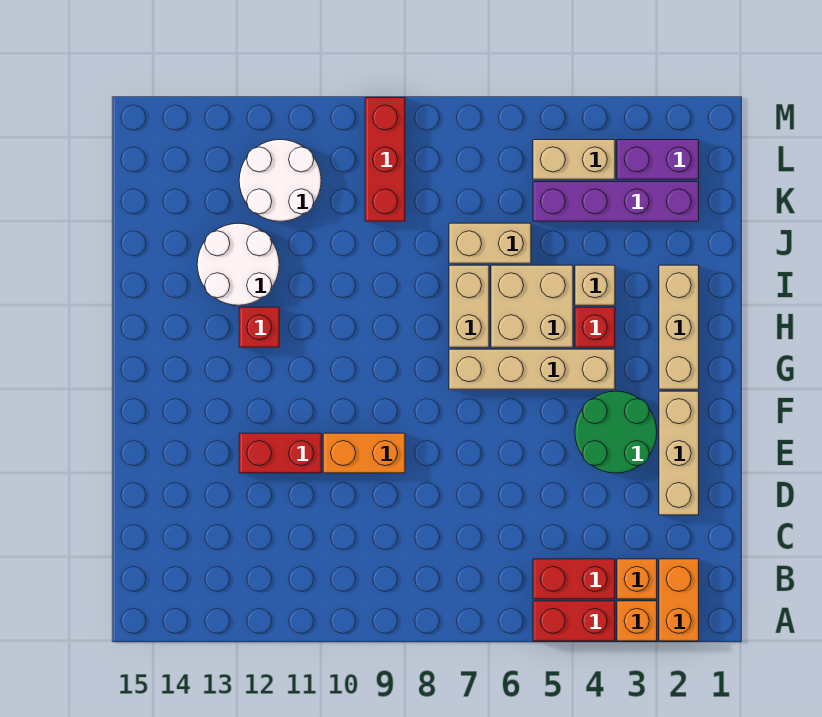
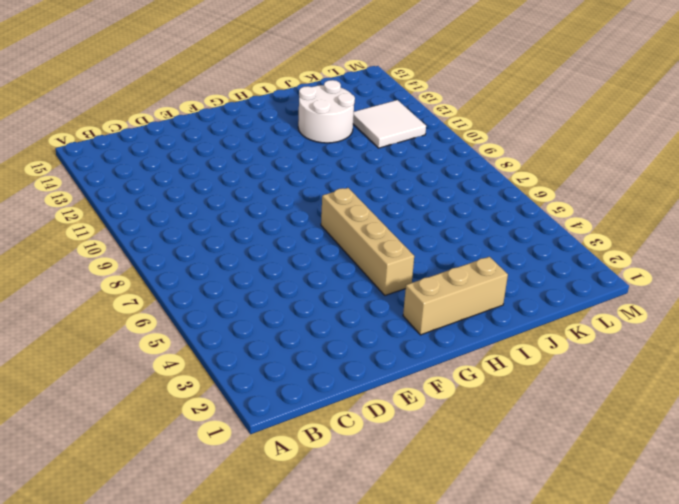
white 2x2 tile [353,100,426,148] -> white 2x2 round brick [239,140,321,221]
none -> orange 1x2 brick [659,559,699,641]
none -> orange 1x1 brick [617,601,657,641]
none -> red 1x2 brick [533,601,615,641]

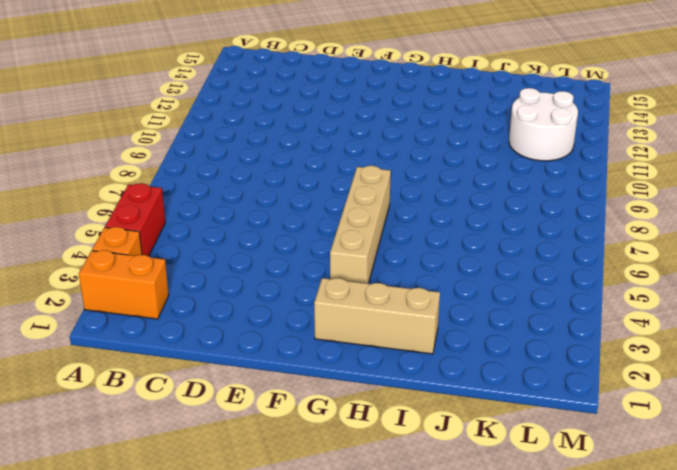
none -> orange 1x1 brick [617,559,657,599]
none -> red 1x2 brick [533,559,615,599]
none -> tan 1x3 brick [659,391,699,515]

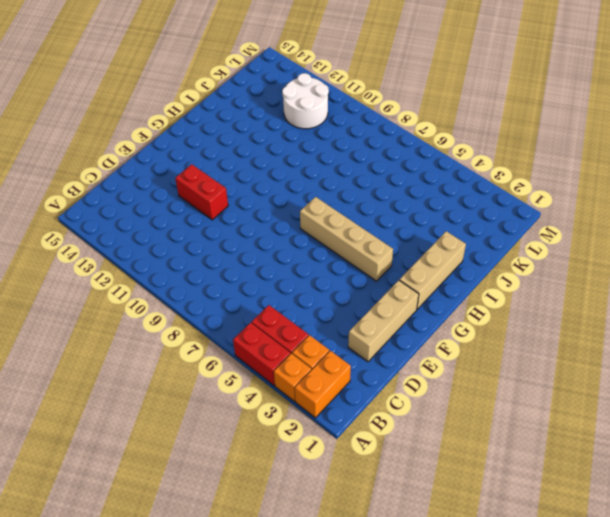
none -> green 2x2 round brick [575,391,657,473]
none -> orange 1x2 brick [323,433,405,473]
none -> red 1x1 brick [575,307,615,347]

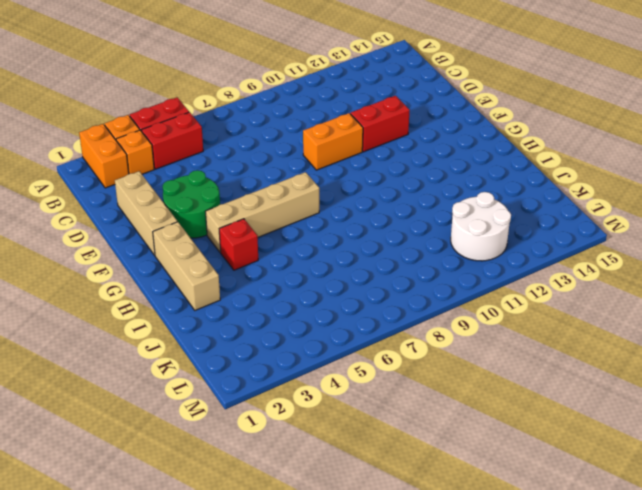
none -> tan 2x2 brick [491,265,573,347]
none -> tan 1x2 brick [449,265,489,347]
none -> red 1x1 brick [239,307,279,347]

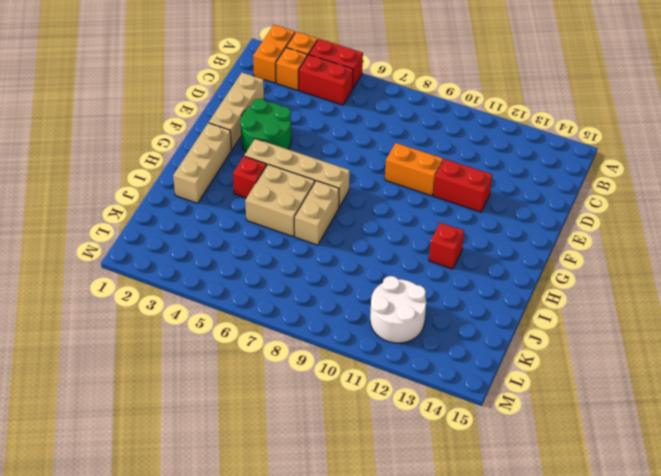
none -> tan 1x1 brick [575,265,615,305]
none -> white 2x2 round brick [197,223,279,305]
none -> tan 1x2 brick [449,223,531,263]

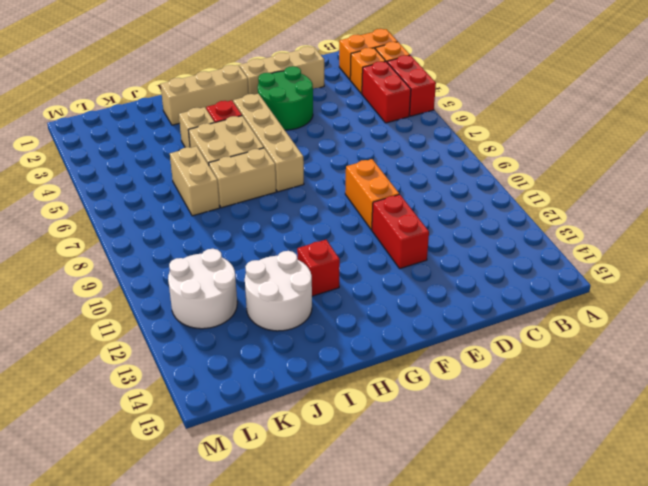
none -> purple 1x4 brick [533,182,699,221]
none -> red 1x3 brick [365,98,405,221]
none -> purple 1x2 brick [617,140,699,179]

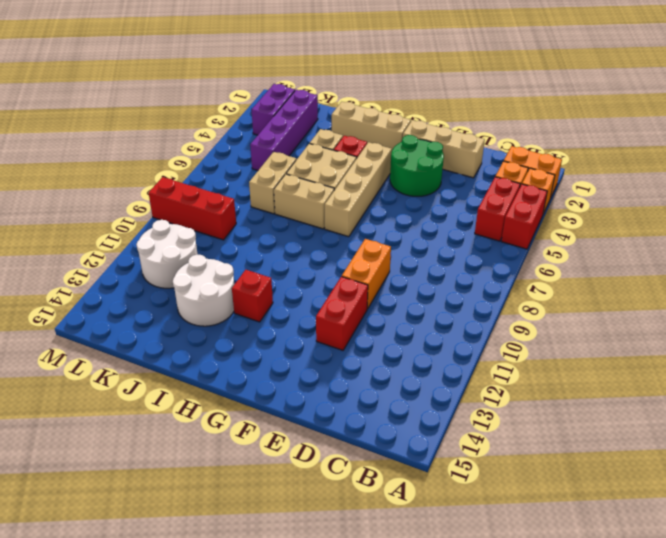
none -> tan 1x2 brick [533,140,615,179]

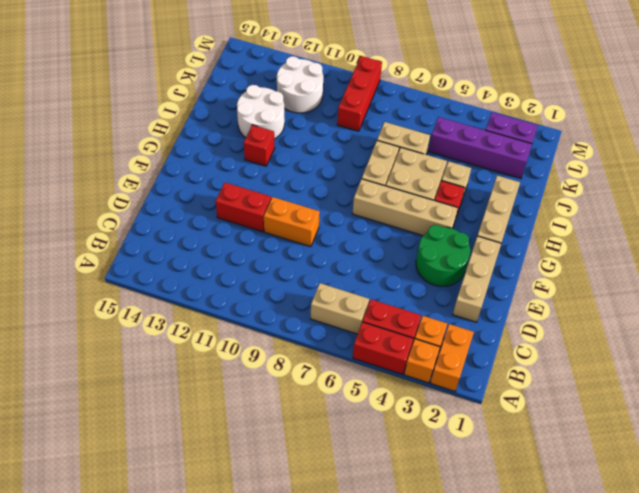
tan 1x2 brick [311,283,369,334] -> tan 1x2 brick moved to [533,140,615,179]

